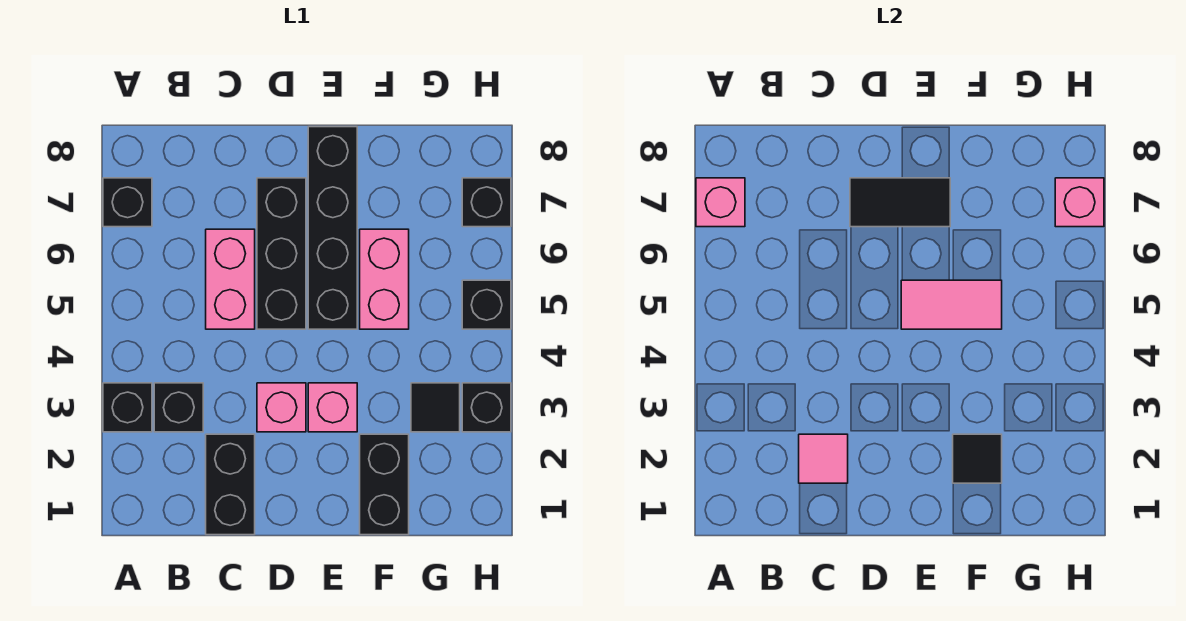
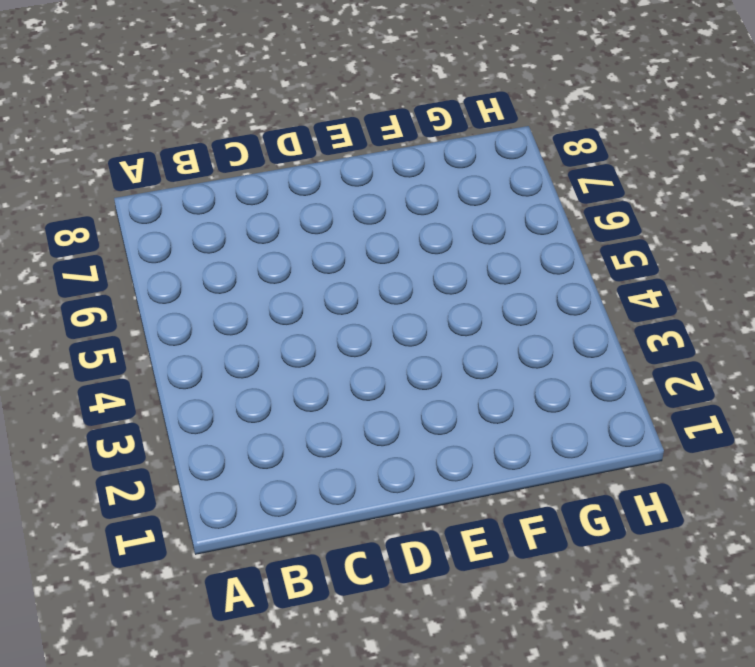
none -> black 1x1 brick [103,383,152,432]
none -> black 1x1 brick [103,178,152,227]
none -> black 1x1 brick [154,383,203,432]

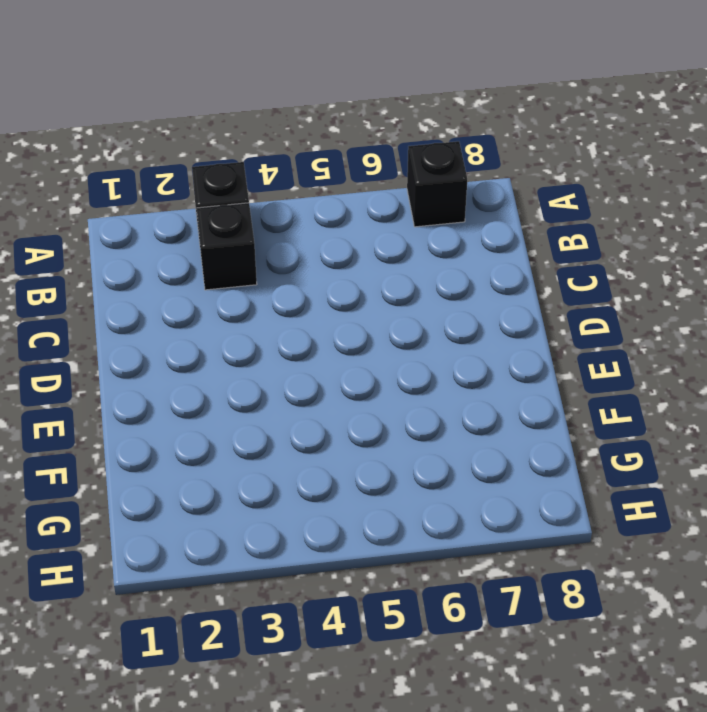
none -> black 1x2 brick [206,434,255,535]
none -> pink 1x2 brick [206,229,255,329]
none -> pink 1x1 brick [257,383,306,432]

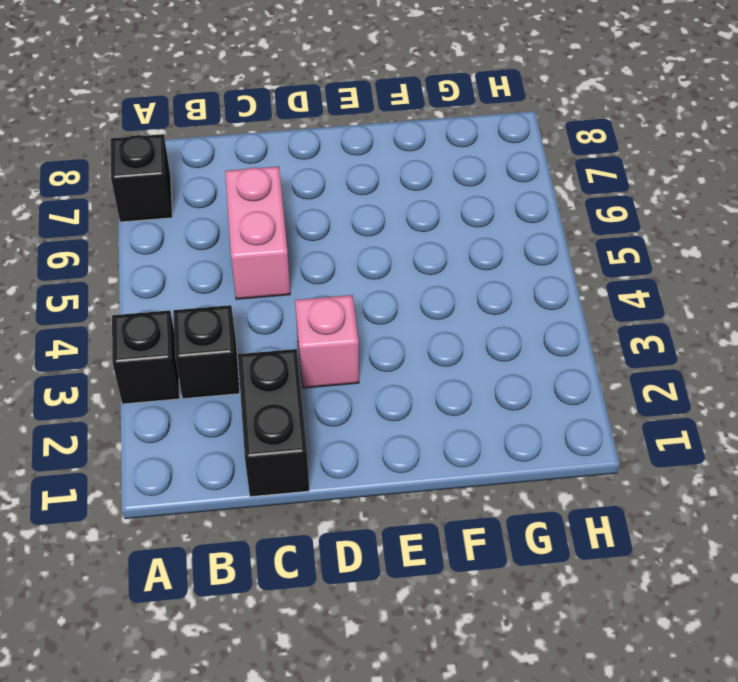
none -> black 1x3 brick [257,178,306,329]
none -> pink 1x1 brick [308,383,357,432]
none -> black 1x4 brick [308,127,357,329]

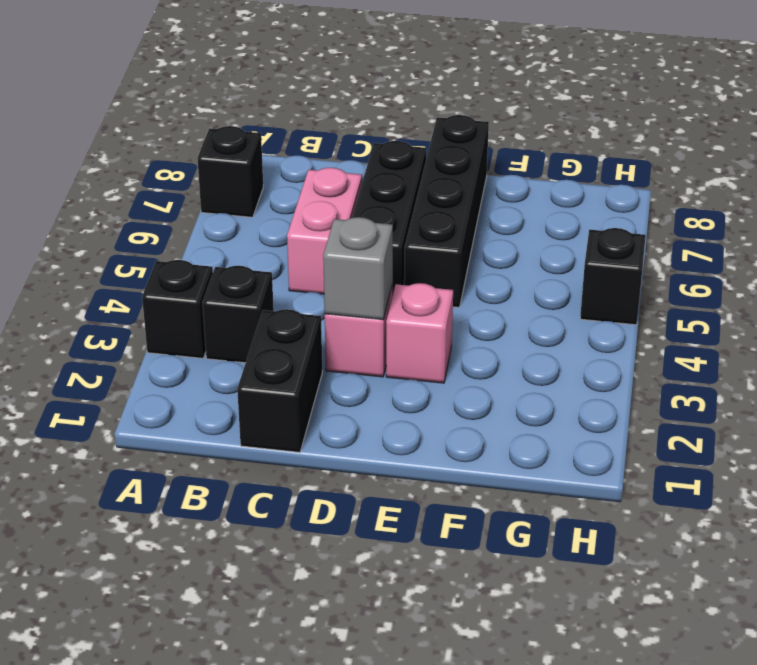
grey 1x1 brick [323,217,393,320] -> none
none -> black 1x2 brick [360,434,409,535]
none -> pink 1x2 brick [360,229,409,329]
none -> black 1x1 tile [411,383,460,432]

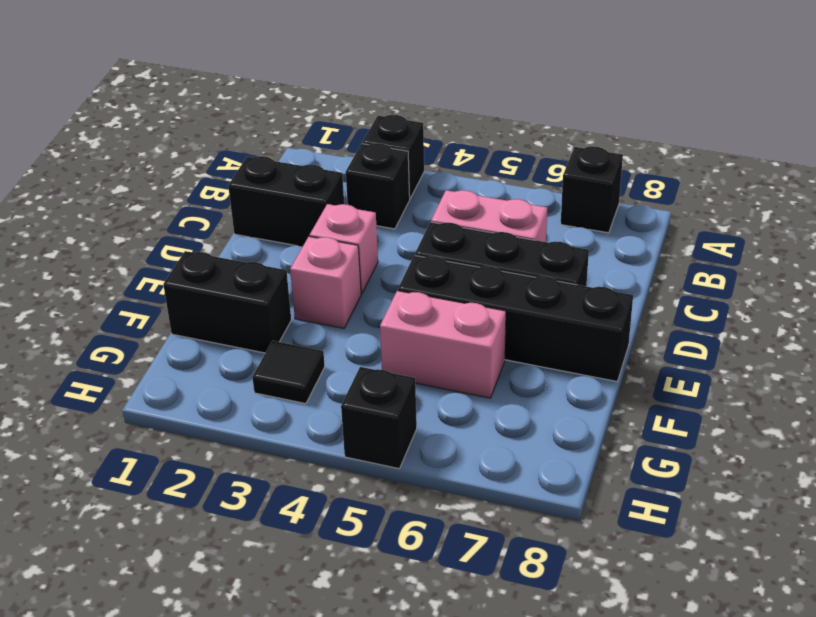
none -> black 1x1 brick [462,383,511,432]
none -> black 1x1 brick [462,178,511,227]
none -> pink 1x1 brick [696,178,745,227]

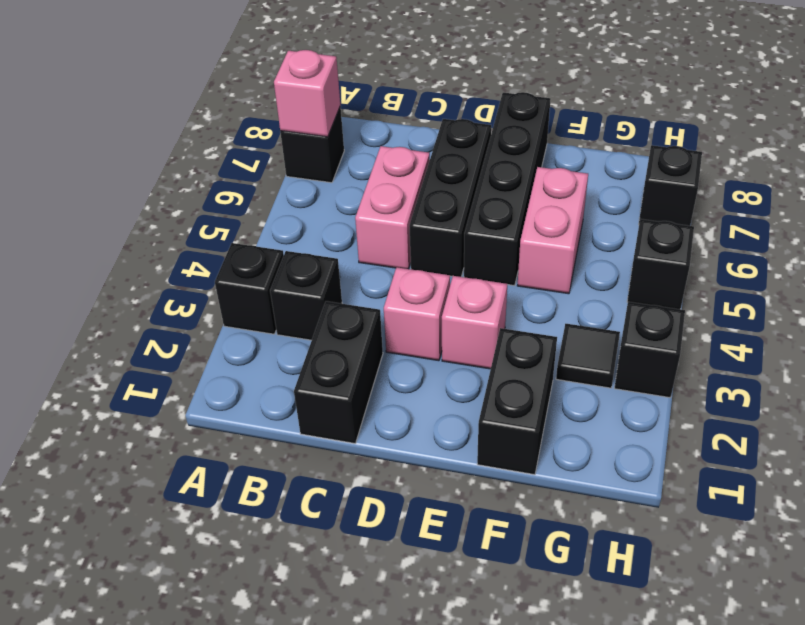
none -> pink 1x1 tile [799,434,848,483]
none -> black 1x2 tile [850,178,950,227]
none -> pink 1x2 tile [901,280,1002,329]

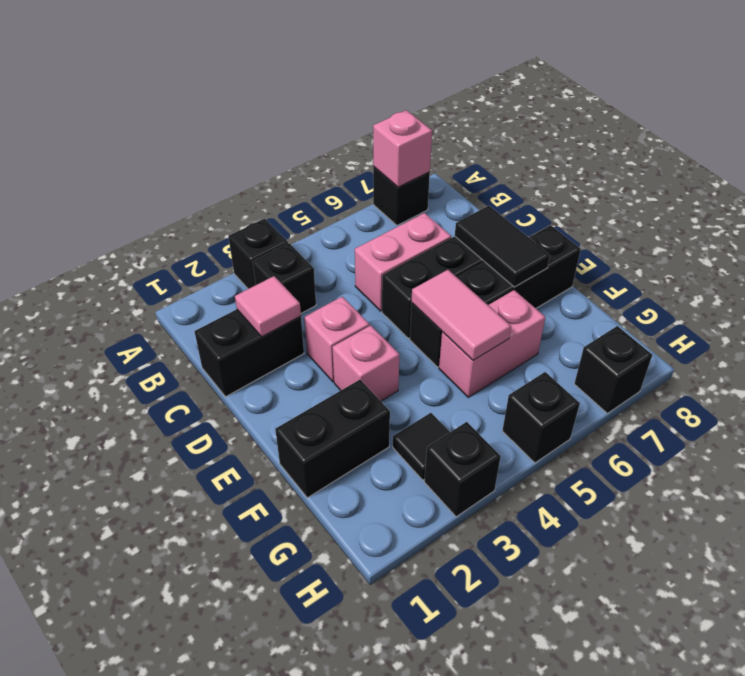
none -> black 1x1 tile [953,434,1002,483]
none -> pink 1x1 brick [1055,178,1104,227]

